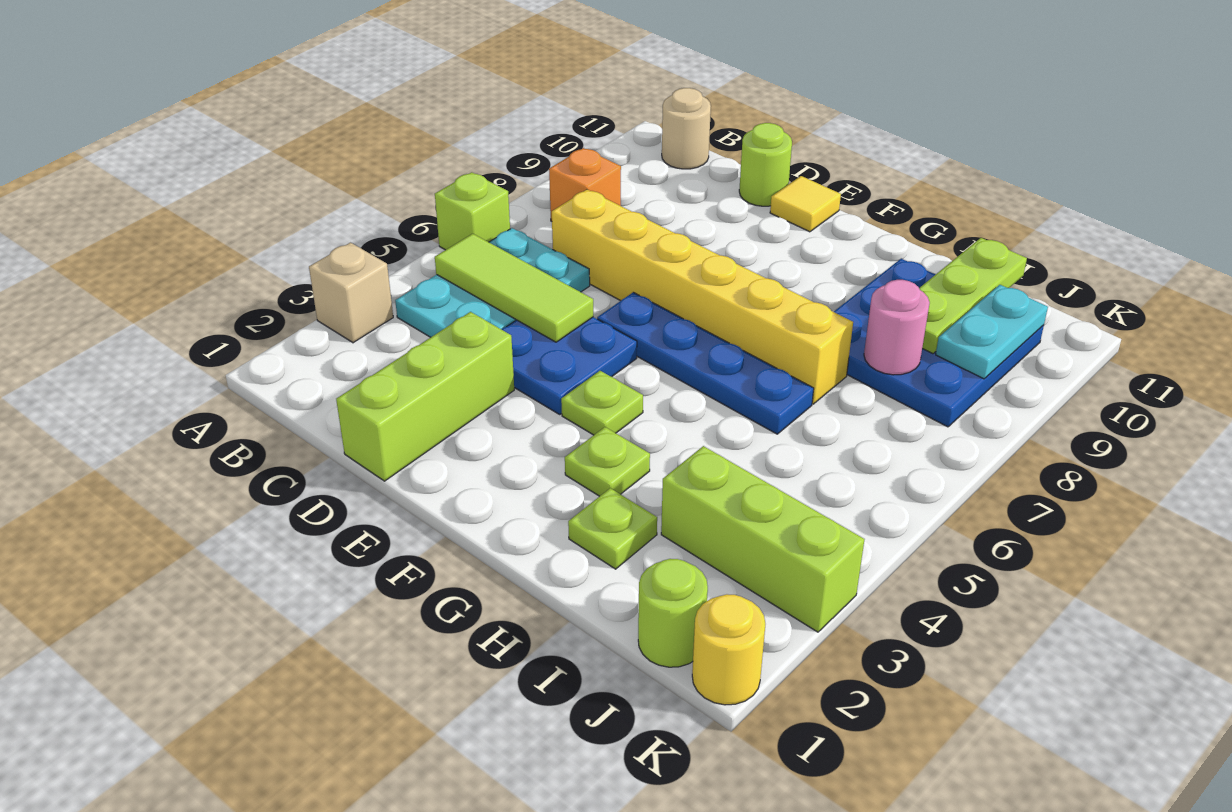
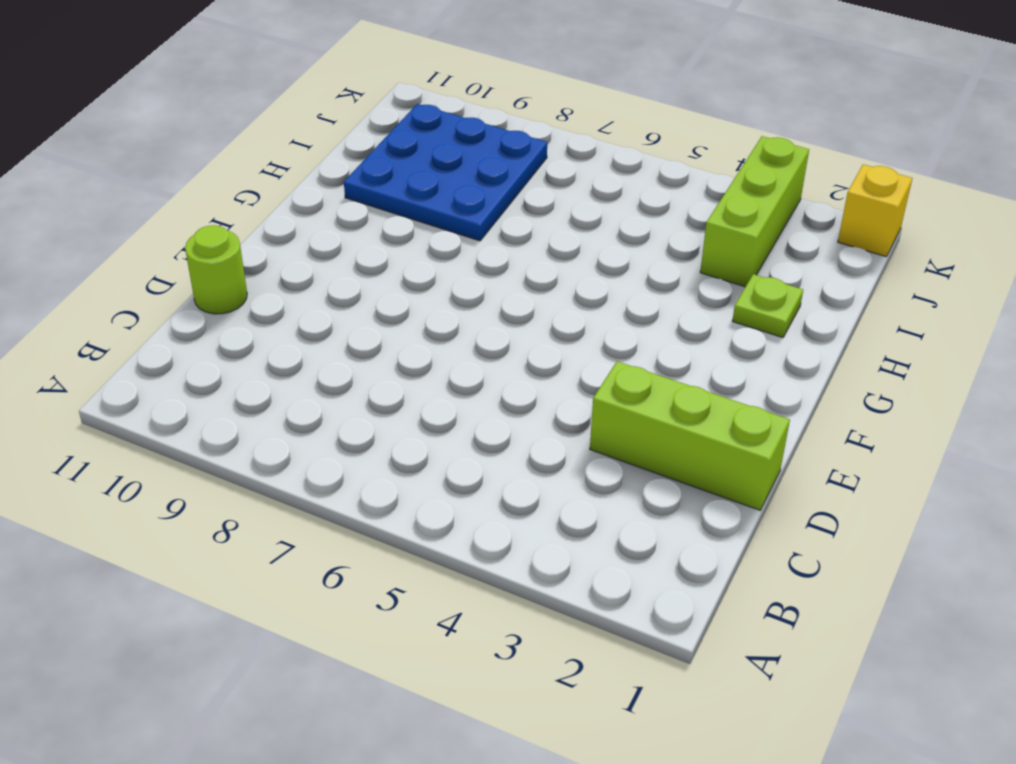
yellow 1x1 brick [838,164,912,257] -> yellow 1x1 round brick [692,594,765,705]
none -> tan 1x1 brick [309,243,393,343]
none -> lime 1x1 brick [435,172,510,250]
none -> cyan 2x3 plate [395,228,590,337]

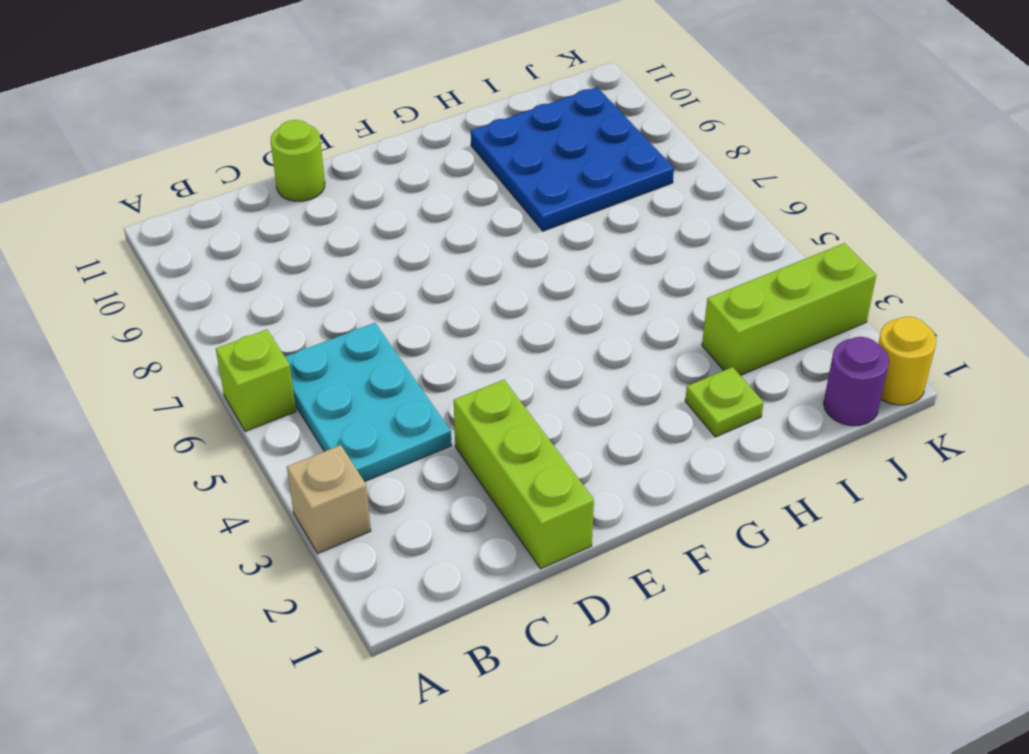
purple 1x1 round brick [824,337,889,426] -> lime 1x1 round brick [638,559,708,667]
none -> orange 1x1 brick [549,148,621,221]
none -> tan 1x1 round brick [662,88,711,169]
none -> yellow 1x6 brick [552,190,853,404]

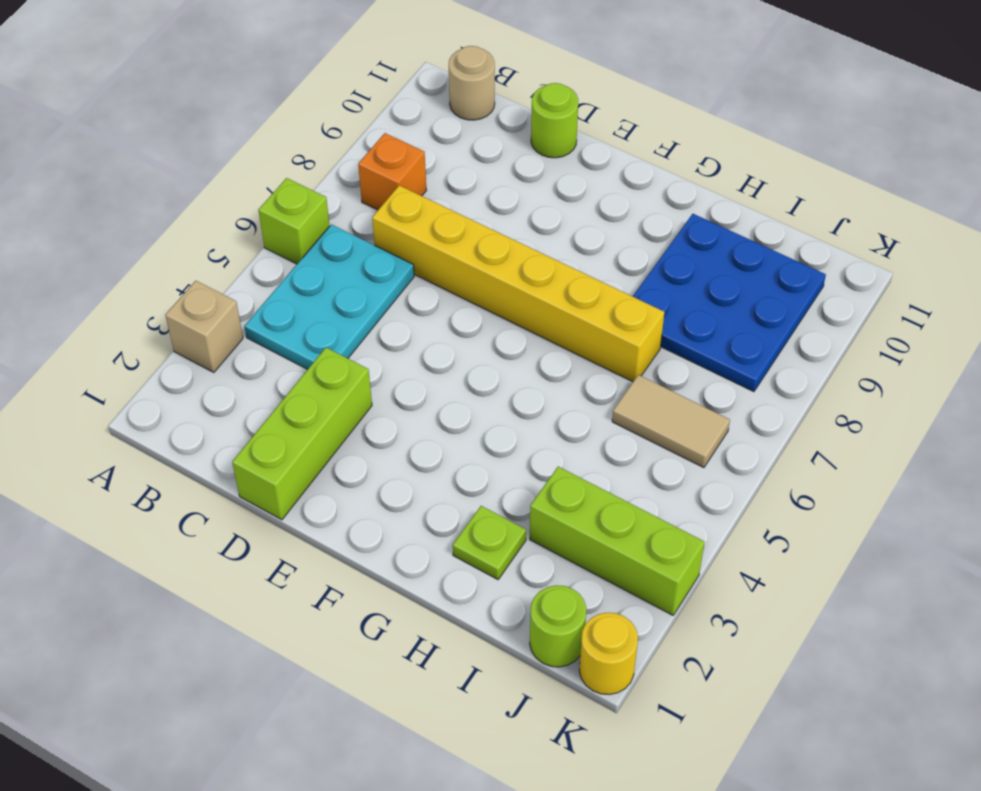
tan 1x2 tile [612,375,730,468] -> none
none -> blue 2x2 plate [501,317,637,414]
none -> blue 1x4 plate [597,292,814,434]
none -> yellow 1x1 tile [770,176,841,232]

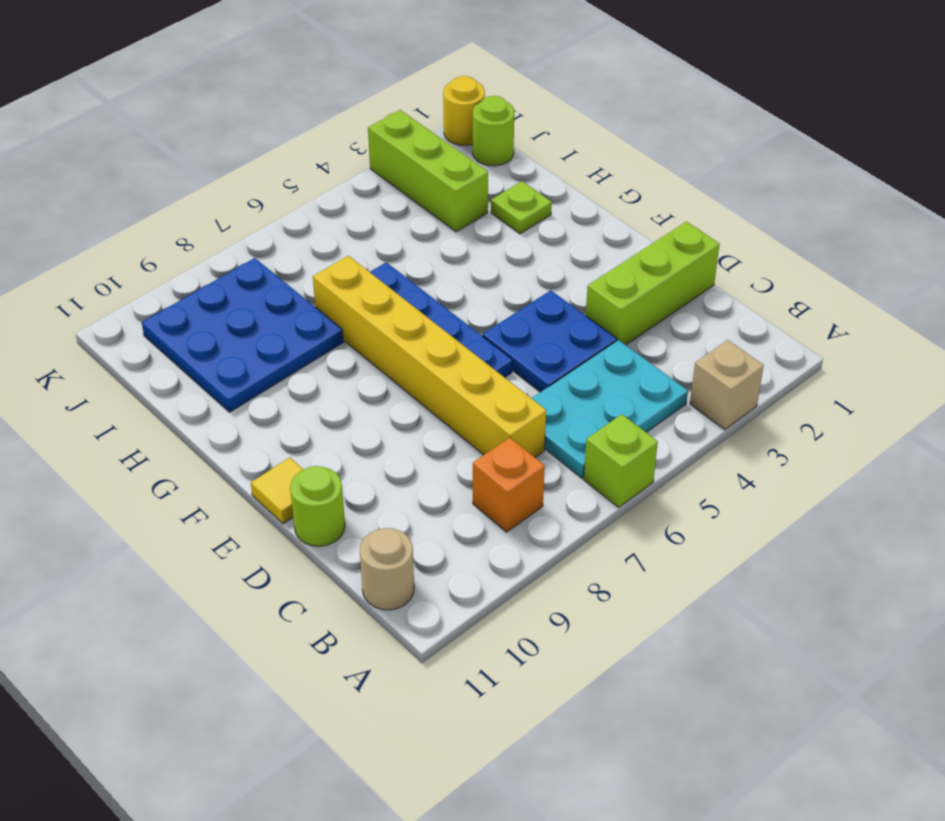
none -> lime 1x1 plate [561,371,643,435]
none -> lime 1x1 plate [565,427,650,496]
none -> lime 1x3 tile [435,234,593,342]

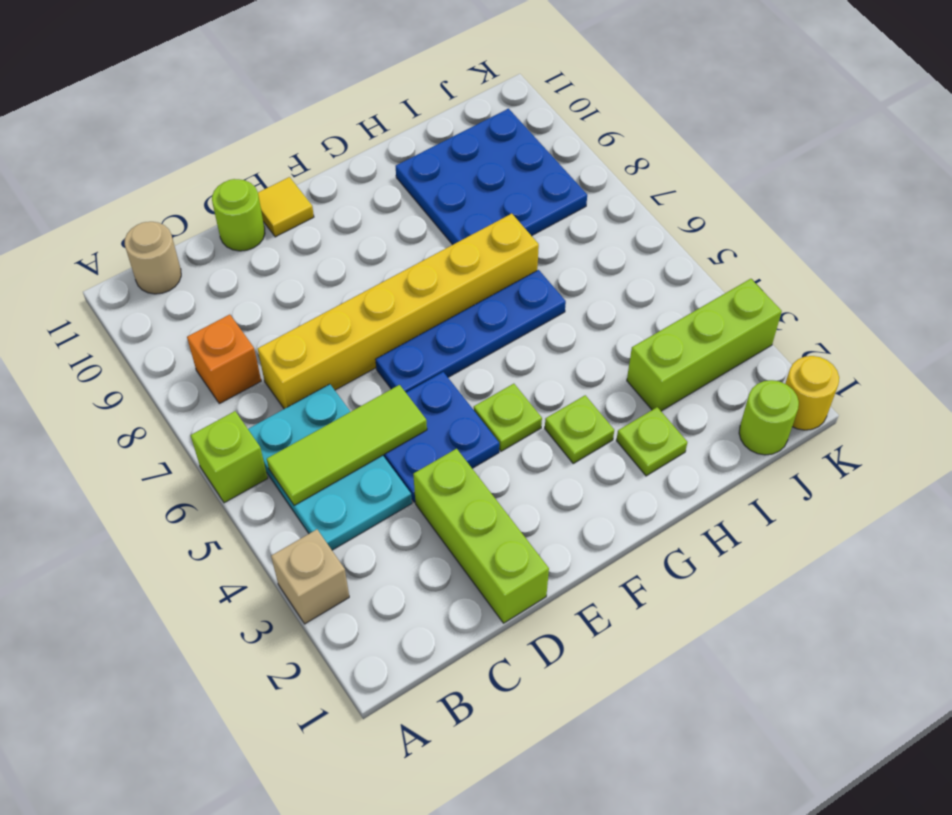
none -> pink 1x1 round brick [864,280,930,375]
none -> lime 1x3 plate [919,238,1027,354]
none -> cyan 1x2 plate [936,285,1048,379]

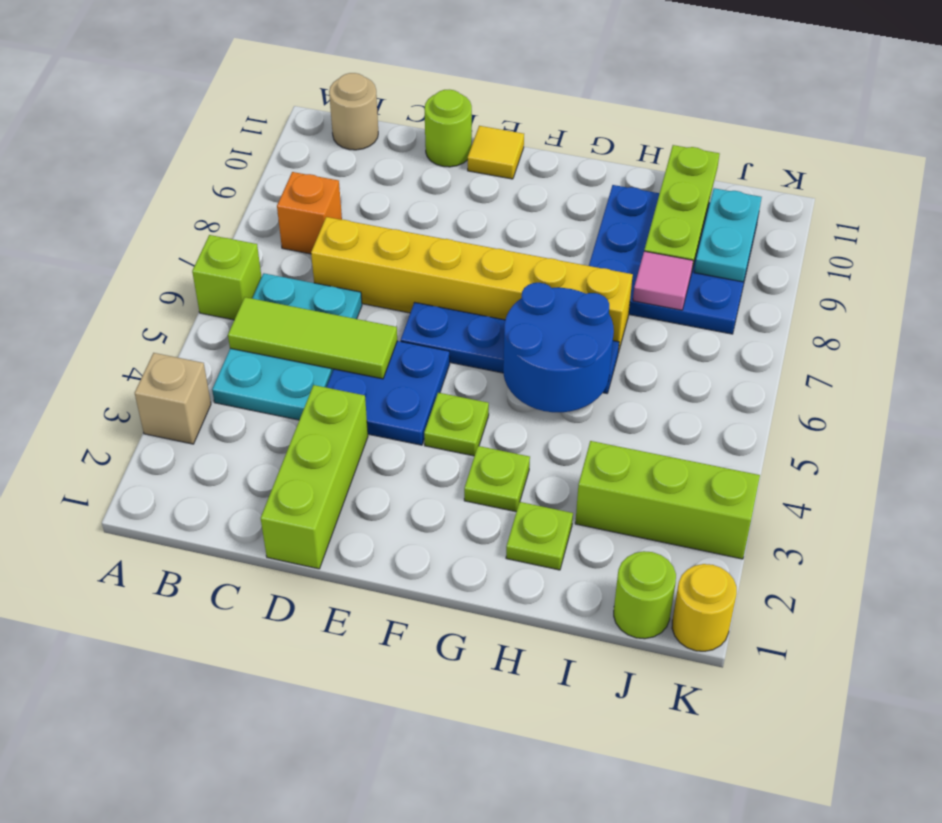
blue 2x2 round brick [503,283,614,412] -> none
pink 1x1 tile [633,251,693,310] -> pink 1x1 round brick [864,280,930,375]

